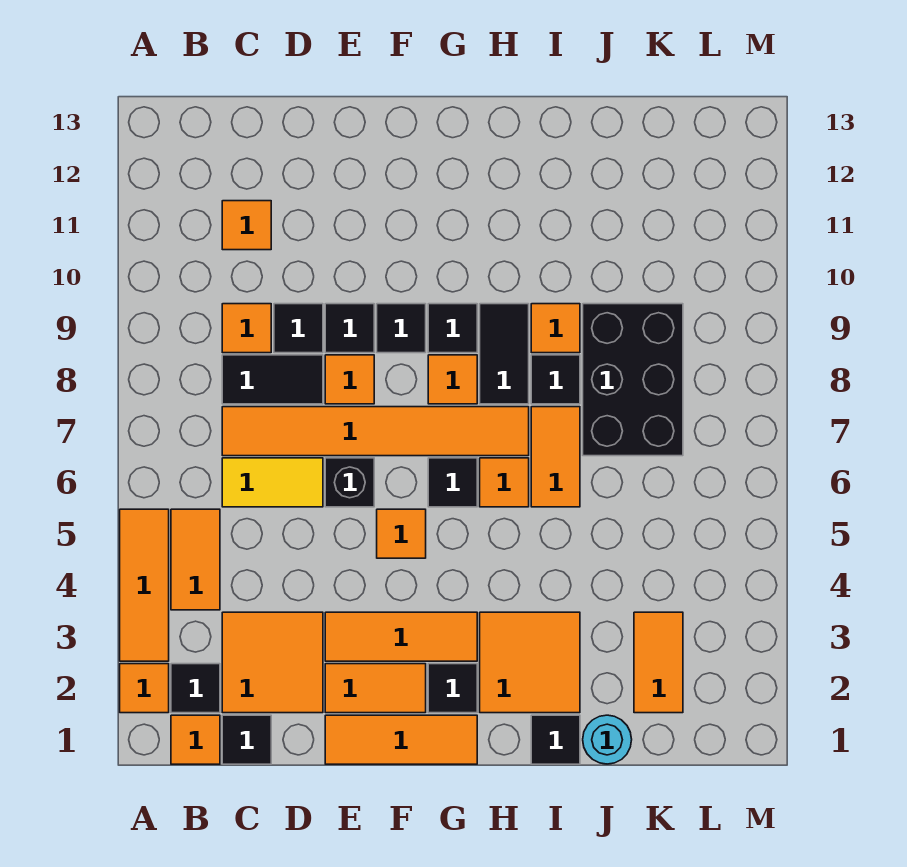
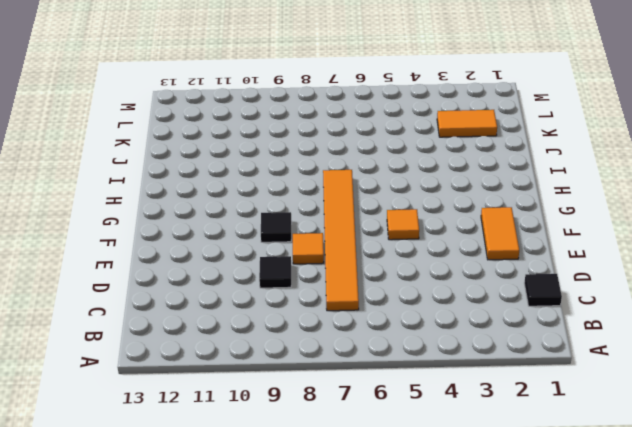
none -> orange 1x1 tile [120,664,169,713]
none -> orange 1x3 tile [120,509,169,661]
none -> orange 1x1 tile [171,715,220,764]
none -> black 1x1 tile [171,664,220,713]

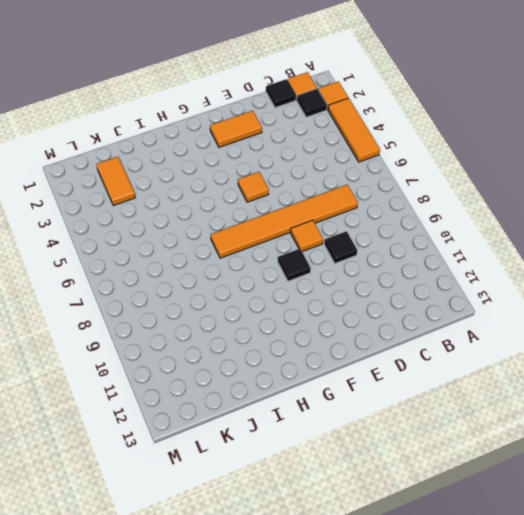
none -> orange 1x2 tile [171,509,220,610]
none -> orange 2x2 tile [222,612,323,713]
none -> yellow 1x2 tile [222,458,323,507]
none -> black 1x2 tile [222,355,323,404]

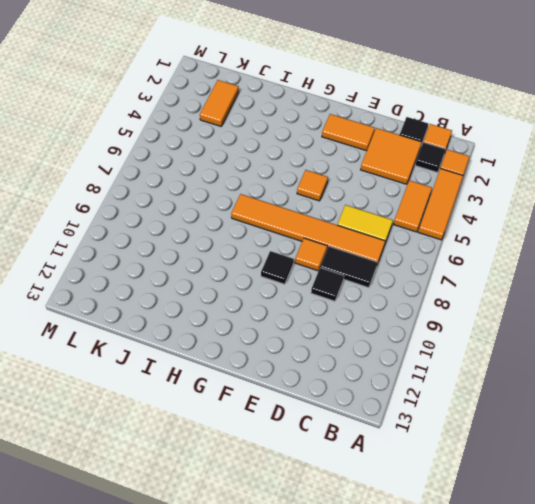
none -> orange 1x1 tile [222,304,271,353]
none -> orange 1x1 tile [222,201,271,250]
none -> orange 1x3 tile [325,715,477,764]
none -> orange 1x3 tile [325,612,477,661]

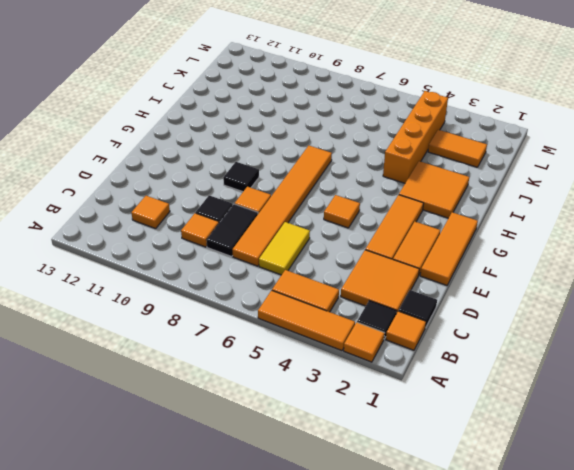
orange 1x4 brick [383,91,448,183] -> none
none -> black 1x1 brick [325,458,374,507]
none -> black 1x1 tile [325,304,374,353]
none -> black 1x1 tile [428,664,477,713]
none -> black 1x1 tile [428,458,477,507]

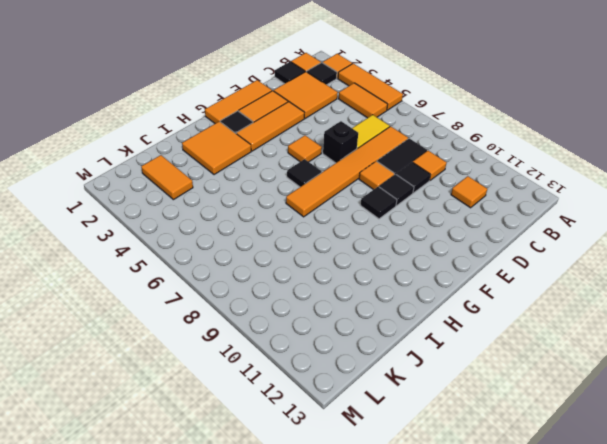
none -> orange 1x1 tile [428,355,477,404]
none -> black 1x1 tile [428,304,477,353]
none -> orange 1x1 tile [480,458,529,507]
none -> black 1x2 tile [480,304,529,404]

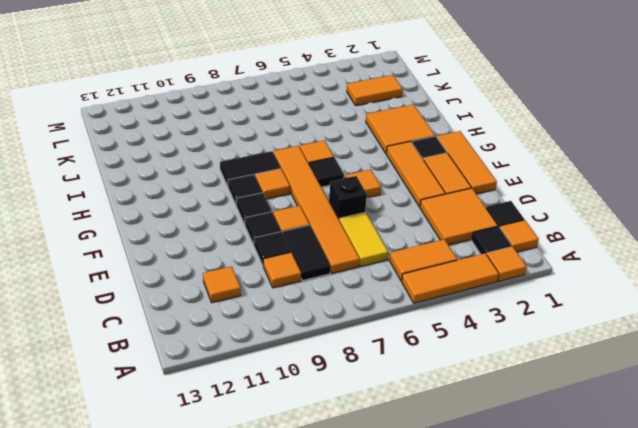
none -> black 1x1 tile [531,715,580,764]
none -> orange 1x2 tile [531,407,580,507]
none -> black 1x1 tile [531,355,580,404]
none -> orange 1x1 tile [531,304,580,353]

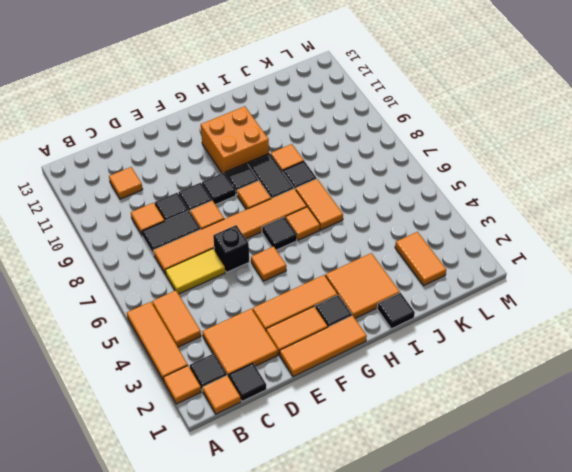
orange 2x2 brick [201,106,269,173] -> none
none -> cyan 1x1 round brick [583,715,632,764]
none -> black 2x3 brick [583,304,683,456]

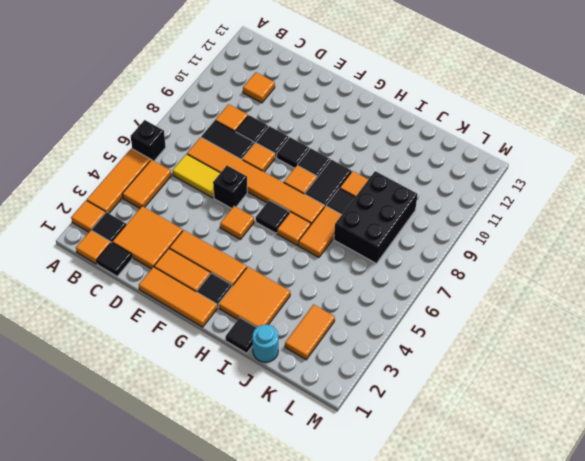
black 1x1 brick [131,120,166,161] -> none

